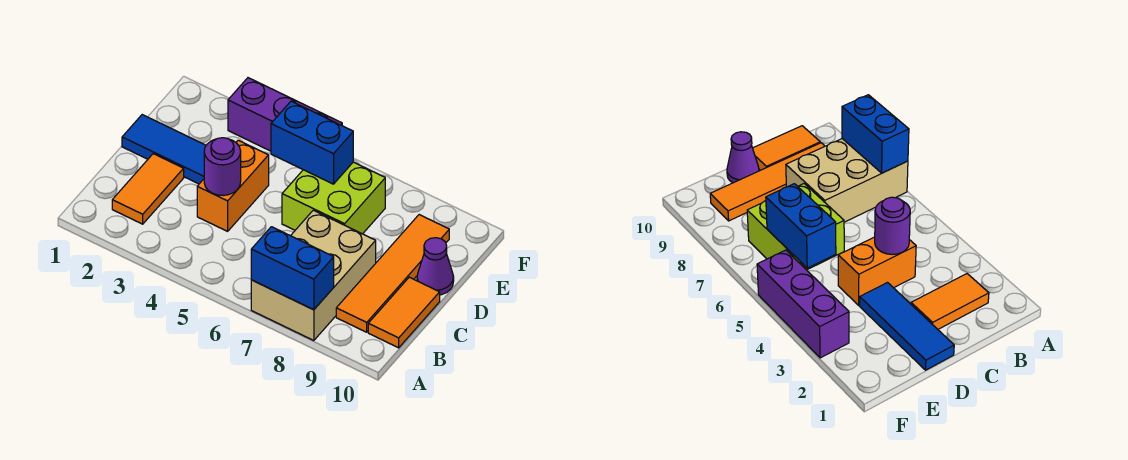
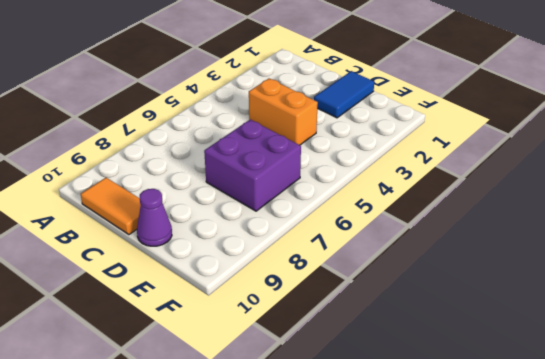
blue 1x2 tile [314,71,374,118] -> blue 1x3 tile [122,115,206,184]
purple 2x2 brick [204,120,301,211] -> lime 2x2 brick [282,162,385,234]
none -> tan 2x3 brick [251,210,376,341]
none -> orange 1x2 tile [112,154,184,224]
none -> orange 1x4 tile [336,215,449,332]

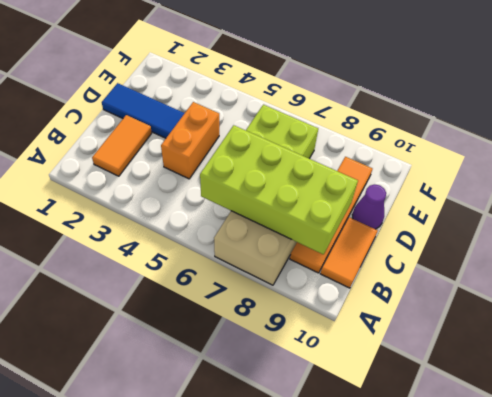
lime 2x4 brick [200,125,358,255] -> none
none -> purple 1x3 brick [228,78,342,151]
none -> blue 1x2 brick [251,227,334,310]
none -> purple 1x1 round brick [204,138,241,196]

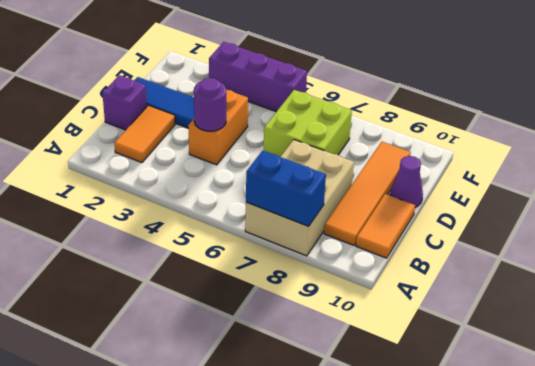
purple 1x1 brick [102,75,147,130] -> none
none -> blue 1x2 brick [271,101,353,184]

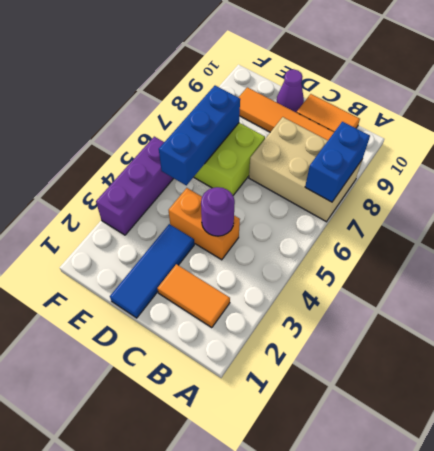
blue 1x3 brick [159,86,240,185] -> blue 1x2 brick [271,101,353,184]

